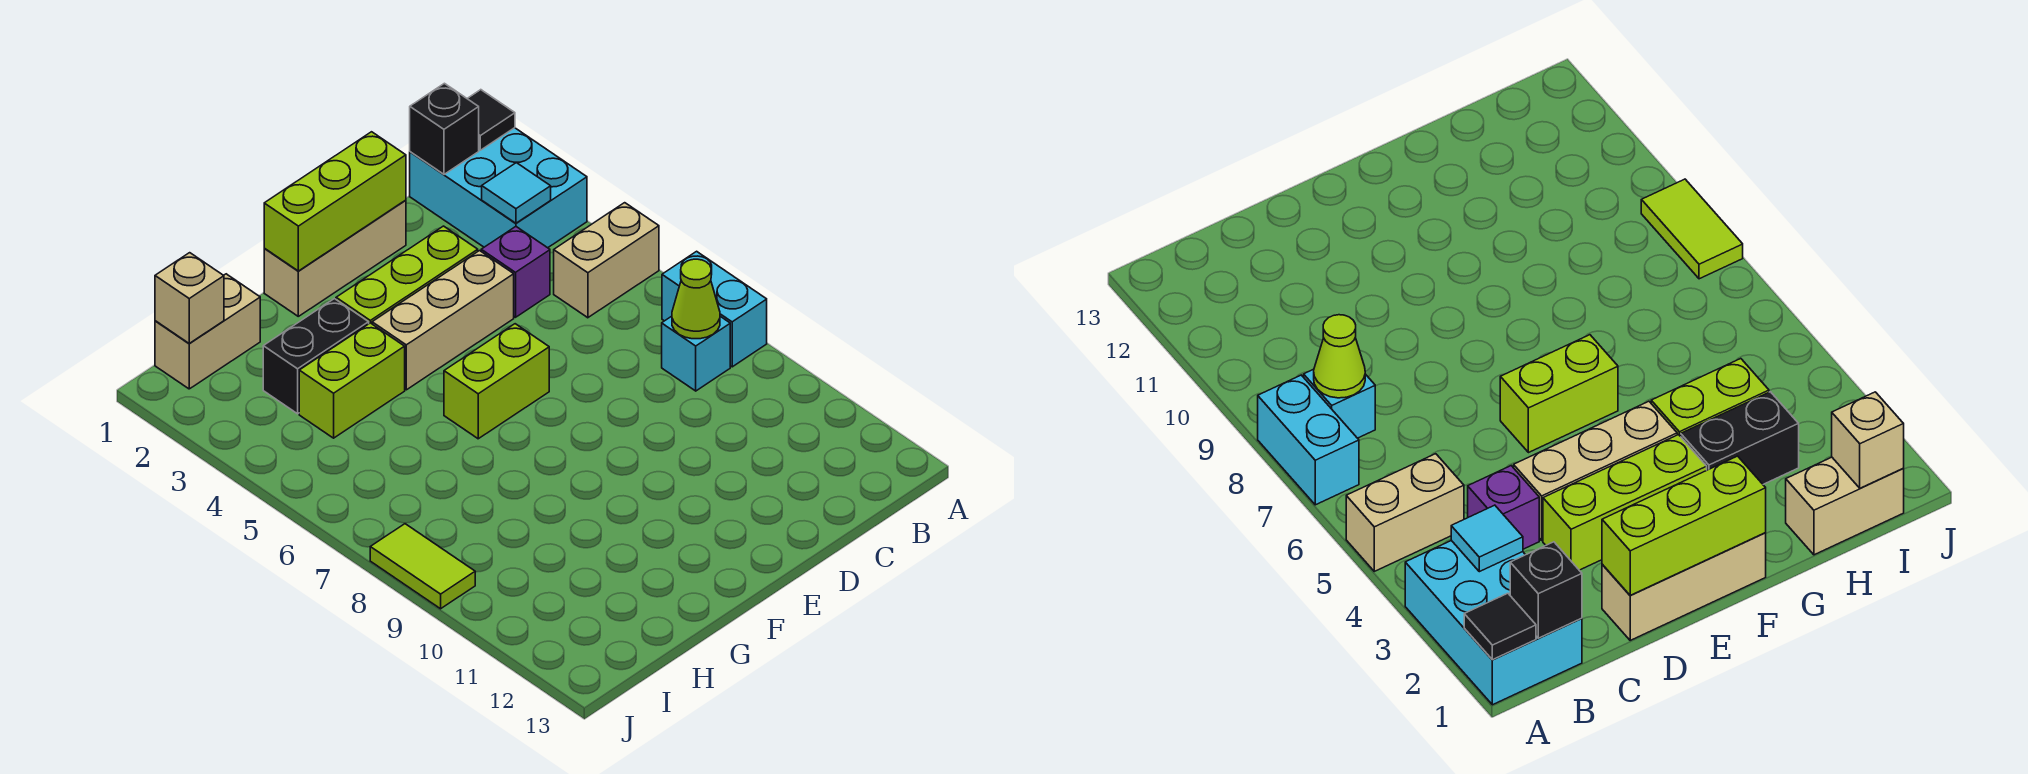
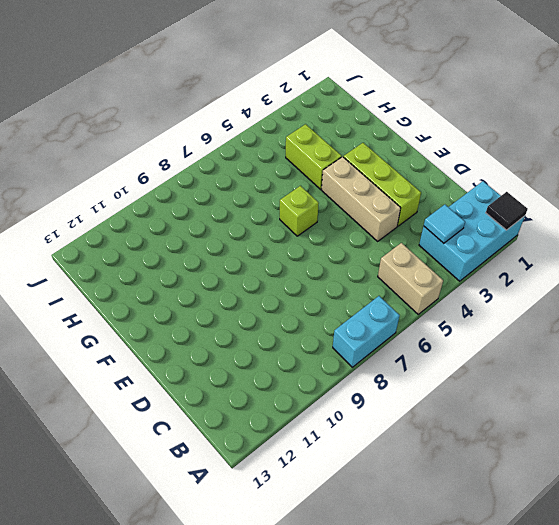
lime 1x1 brick [280,186,319,236] -> lime 1x2 brick [444,324,549,439]
none -> cyan 1x1 brick [662,316,730,391]
none -> purple 1x1 brick [481,227,550,317]
none -> tan 1x3 brick [264,200,406,316]

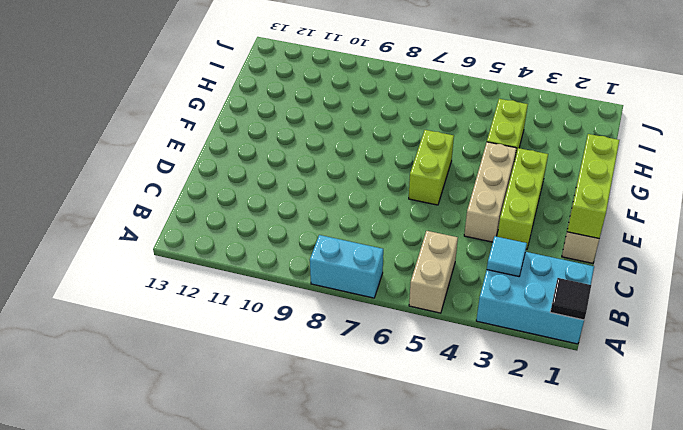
none -> cyan 1x1 brick [662,316,730,391]
none -> purple 1x1 brick [481,227,550,317]
none -> black 1x2 brick [263,299,369,414]

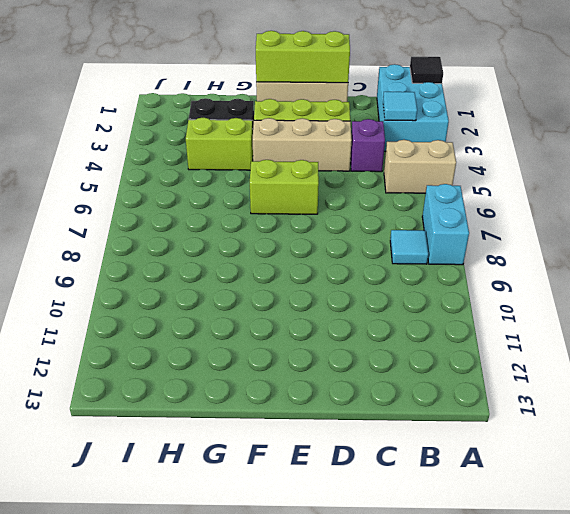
cyan 1x1 tile [390,230,428,264] -> cyan 1x1 brick [662,316,730,391]
none -> tan 1x2 brick [155,274,260,389]
none -> lime 1x2 tile [370,524,475,609]
none -> black 1x1 brick [410,83,479,174]

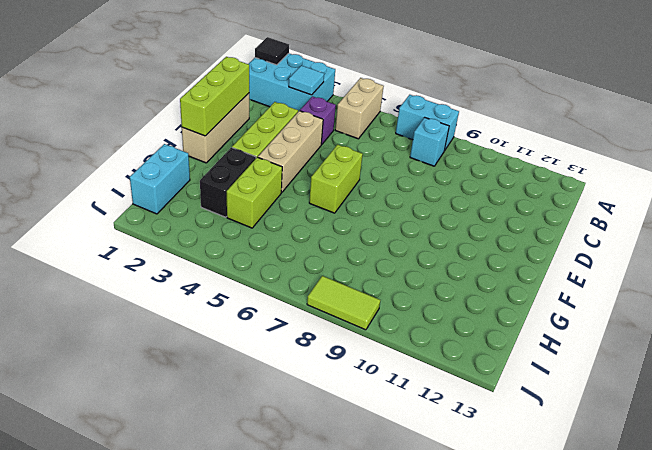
cyan 1x2 brick [130,144,190,214] -> tan 1x2 brick [155,274,260,389]
none -> black 1x1 brick [410,83,479,174]
none -> lime 1x1 cone [672,259,720,339]
none -> tan 1x1 brick [155,253,224,344]

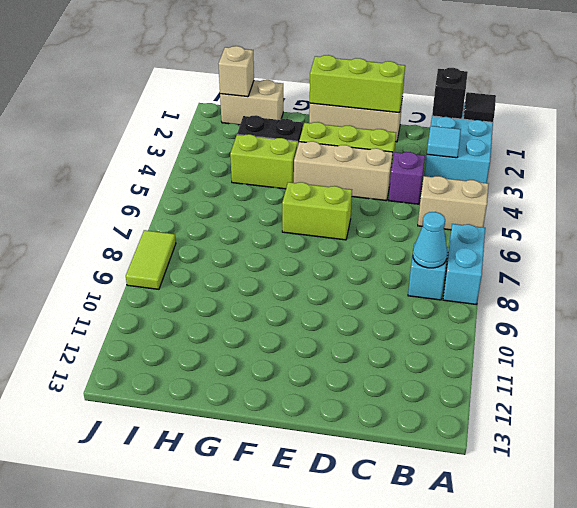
cyan 1x1 cone [413,212,447,268] -> lime 1x1 cone [672,259,720,339]

